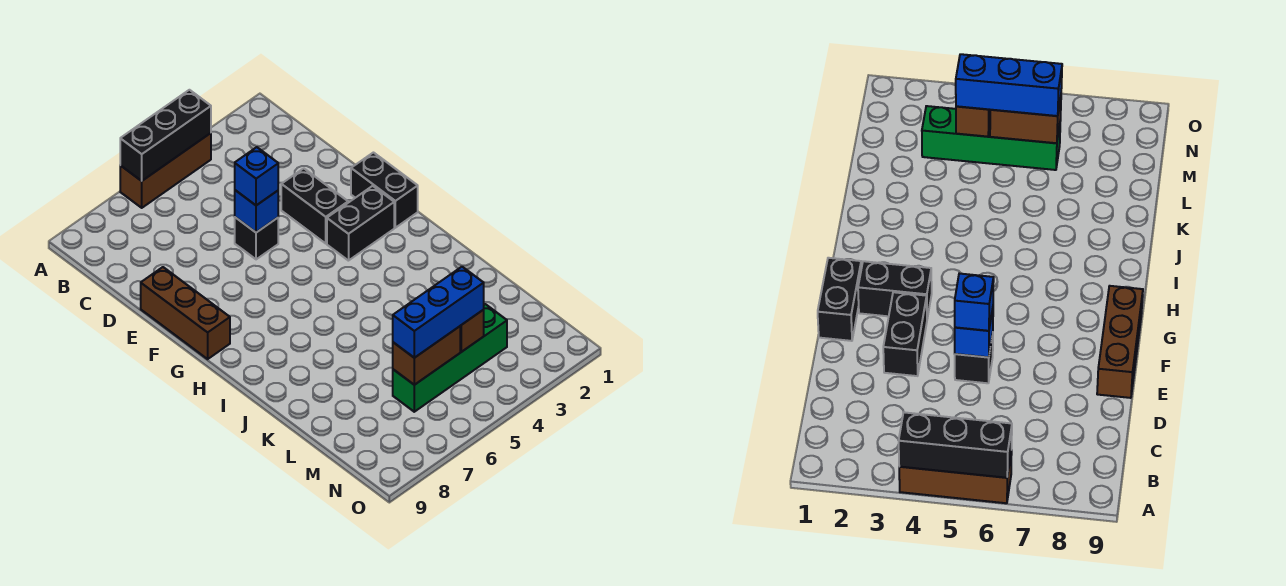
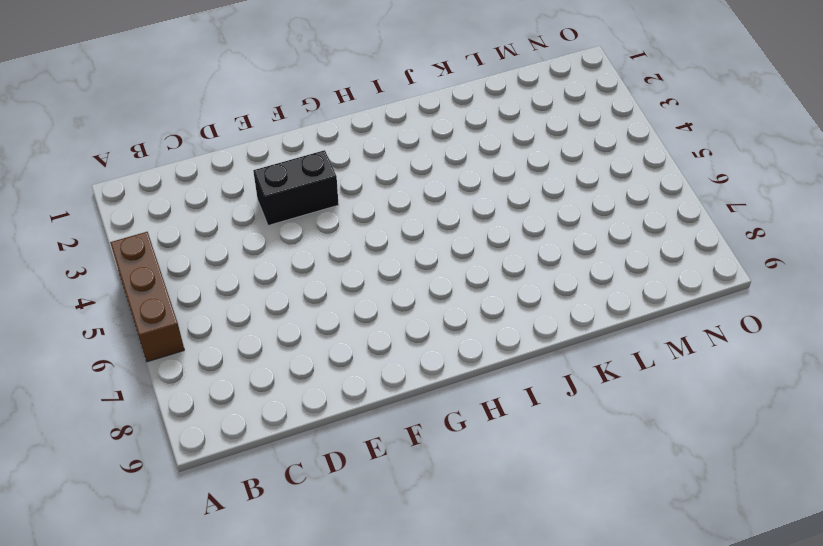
none -> black 1x1 brick [235,217,278,259]
none -> brown 1x3 brick [141,267,230,359]
none -> black 1x2 brick [351,153,418,228]

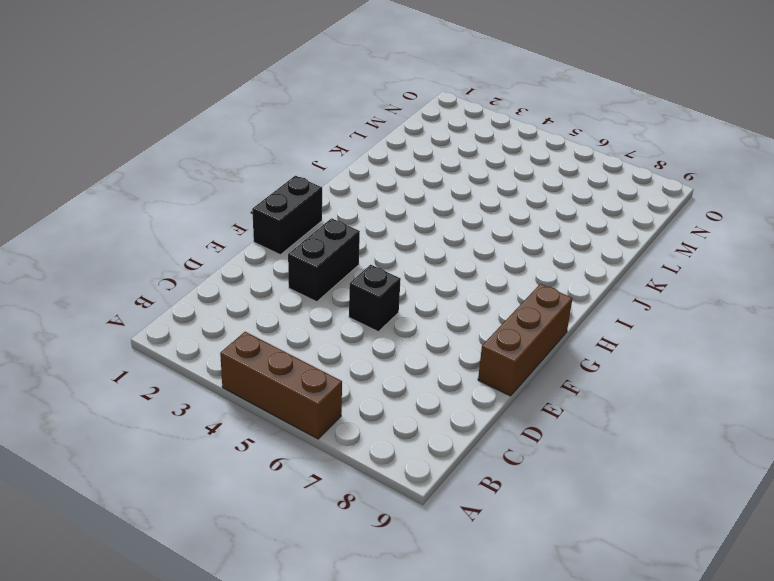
none -> black 1x2 brick [327,186,394,261]
none -> green 1x4 brick [393,304,507,412]
none -> black 1x3 brick [120,90,211,181]

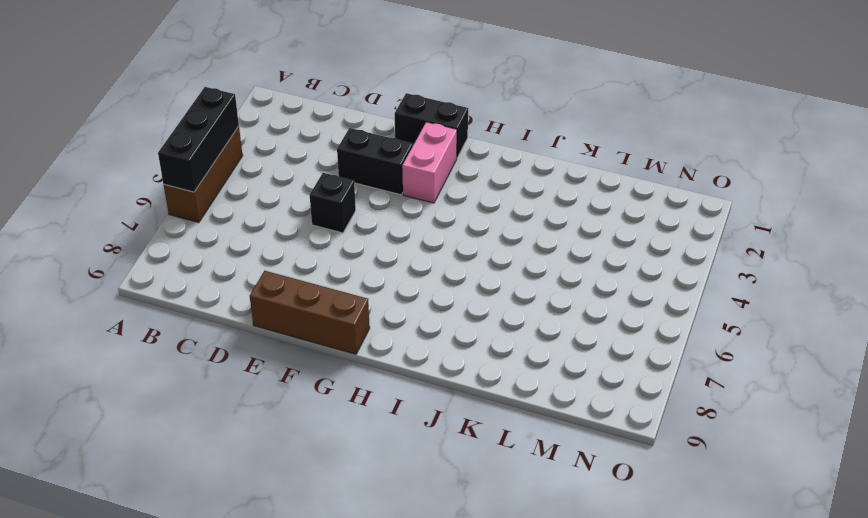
pink 1x2 brick [402,122,457,203] -> black 1x2 brick [327,186,394,261]
none -> green 1x4 brick [393,304,507,412]
none -> blue 1x1 brick [235,190,278,232]
none -> brown 1x1 brick [460,310,484,352]

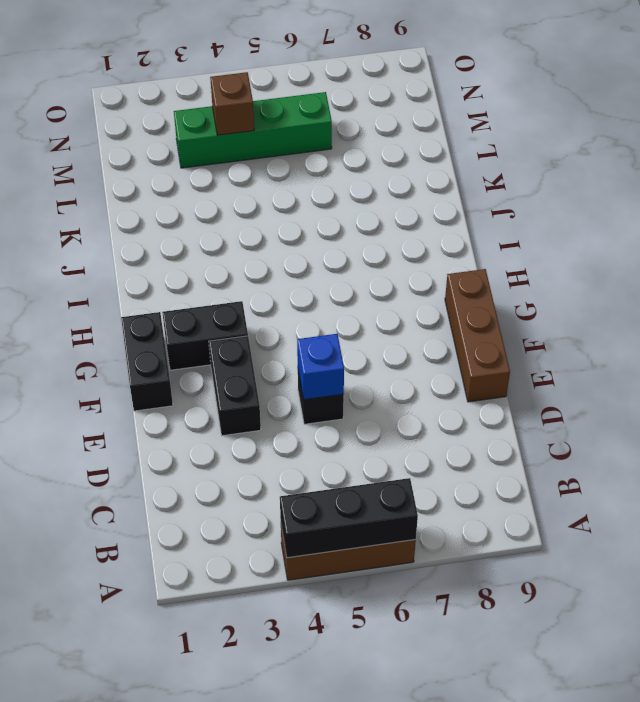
none -> brown 1x2 brick [393,326,460,385]
none -> blue 1x1 brick [235,147,278,205]
none -> blue 1x3 brick [393,267,484,358]

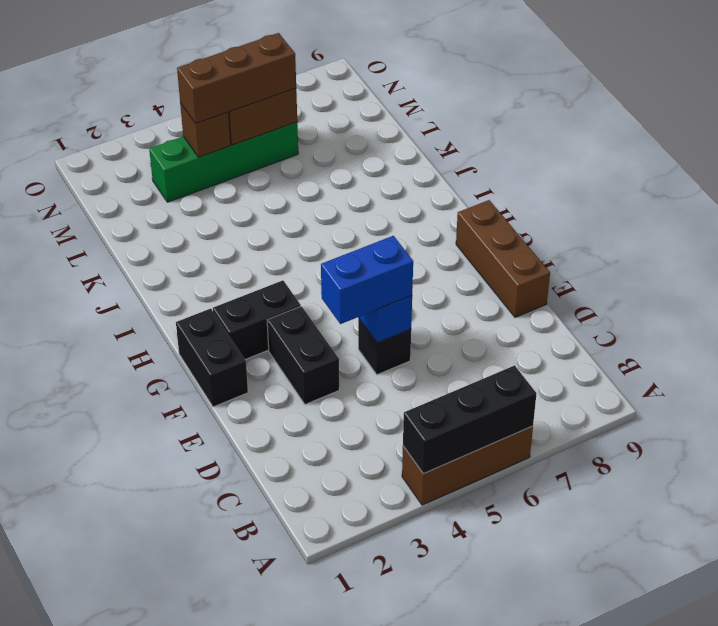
blue 1x2 brick [321,236,413,324] -> blue 1x1 brick [235,147,278,205]
brown 1x3 brick [177,33,296,123] -> blue 1x3 brick [393,267,484,358]

